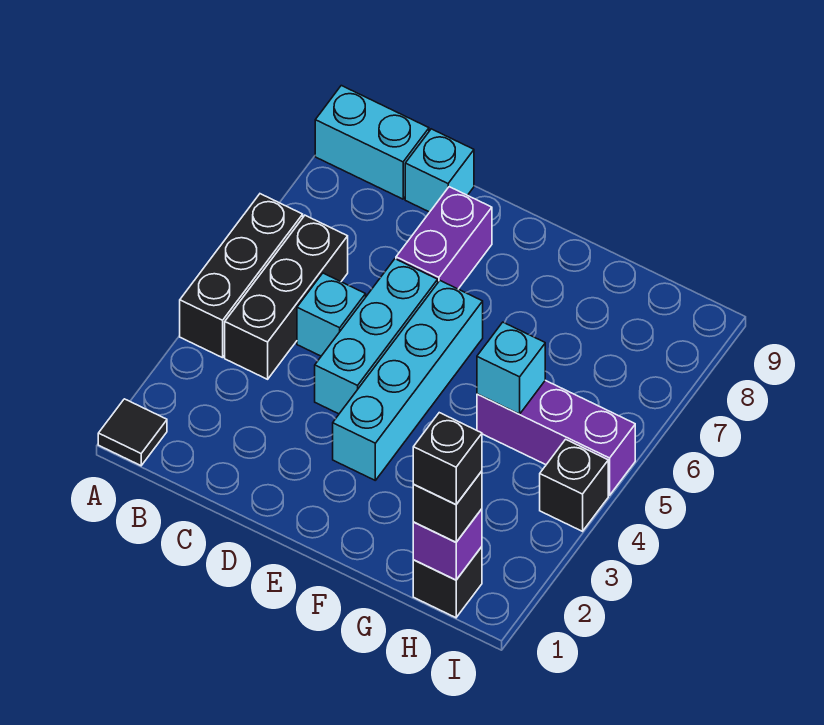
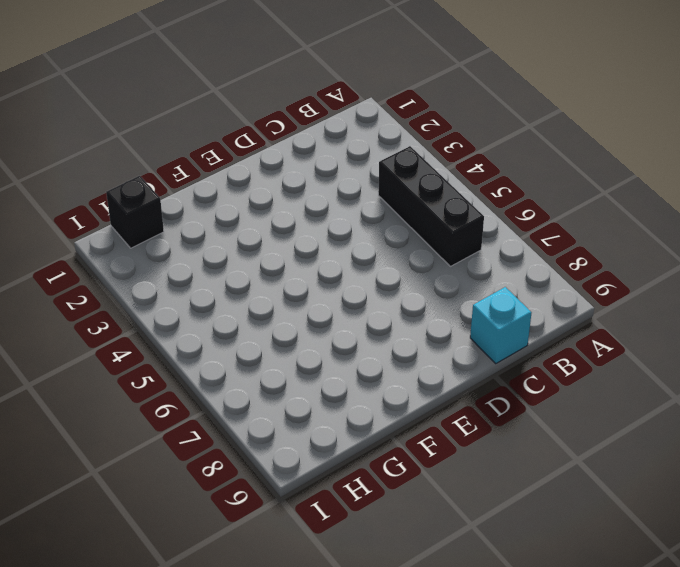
none -> black 1x1 tile [98,399,167,466]
none -> black 1x3 brick [180,194,303,358]
none -> cyan 1x2 brick [315,86,429,199]

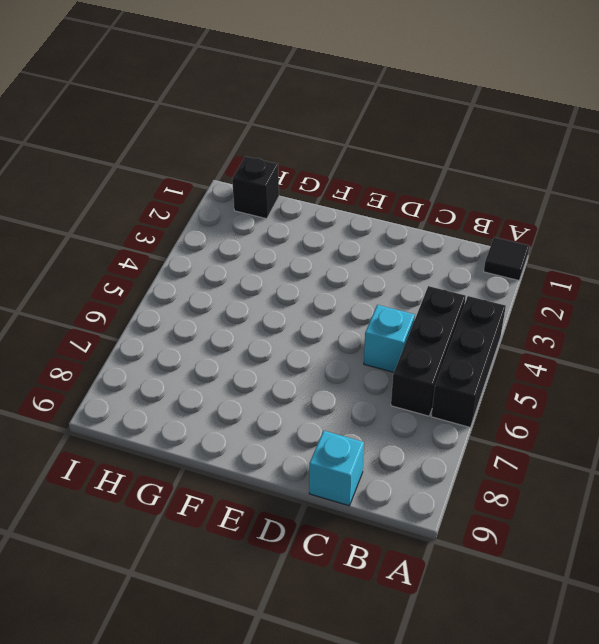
none -> cyan 1x2 brick [315,86,429,199]
none -> cyan 1x3 brick [315,259,438,414]
none -> purple 1x2 brick [396,187,492,289]

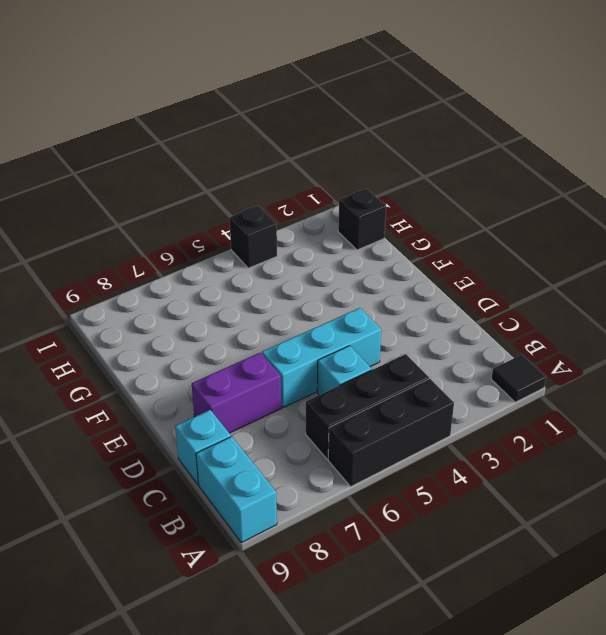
none -> cyan 1x4 brick [333,281,483,480]
none -> purple 1x3 brick [477,380,635,495]
none -> cyan 1x1 brick [477,322,545,414]

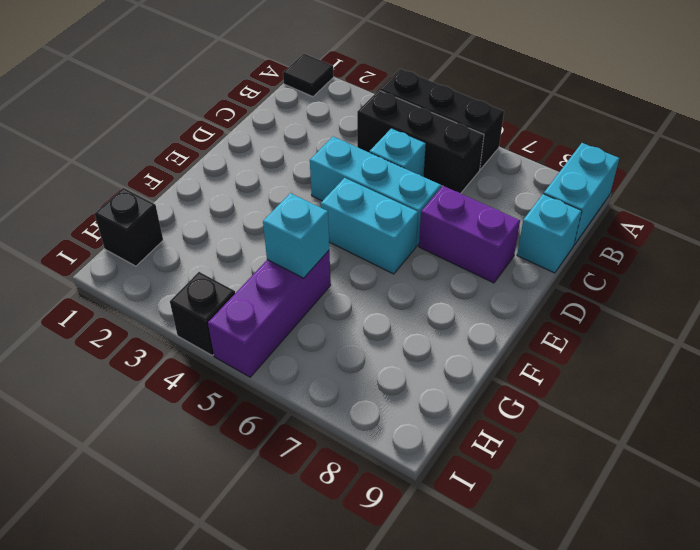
cyan 1x2 brick [321,178,418,274] -> cyan 1x4 brick [333,281,483,480]
none -> purple 1x1 brick [413,509,482,580]
none -> black 1x1 brick [413,471,482,542]
none -> black 1x1 brick [413,413,482,505]

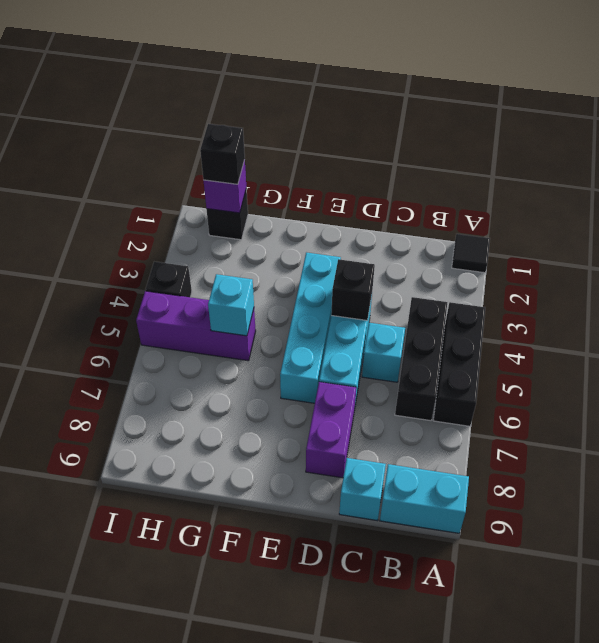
black 1x1 brick [331,259,375,320] -> black 1x1 brick moved to [413,413,482,505]

